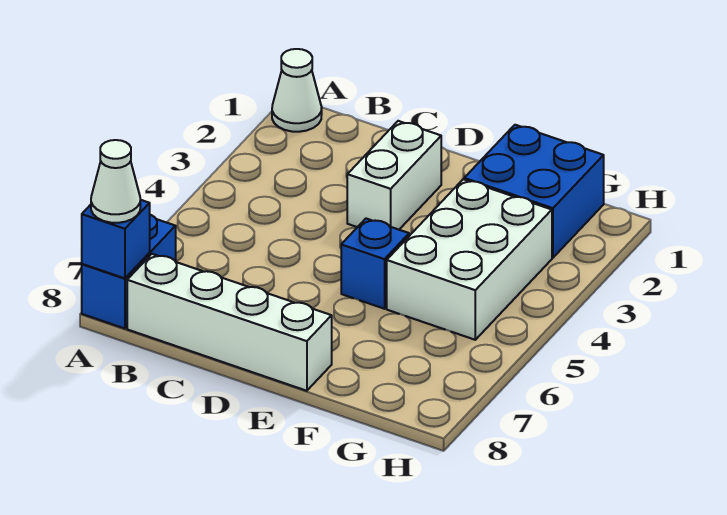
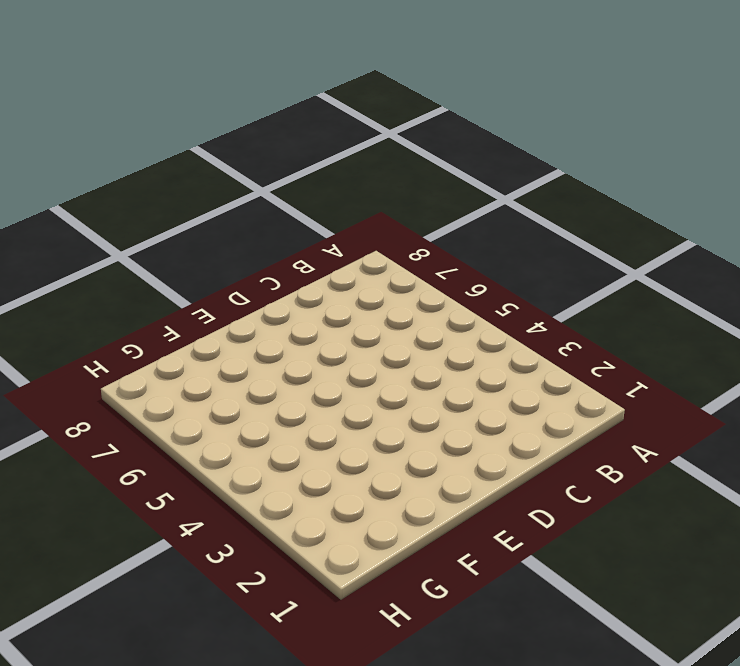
none -> white 1x1 cone [272,49,322,132]
none -> blue 1x2 brick [82,215,176,329]

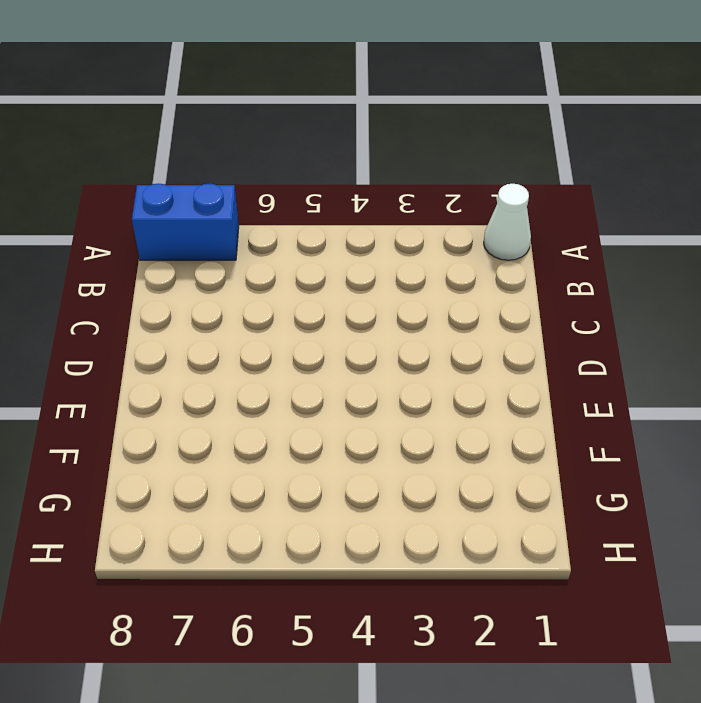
none -> white 1x4 brick [127,254,332,391]
none -> white 1x2 brick [347,121,441,230]

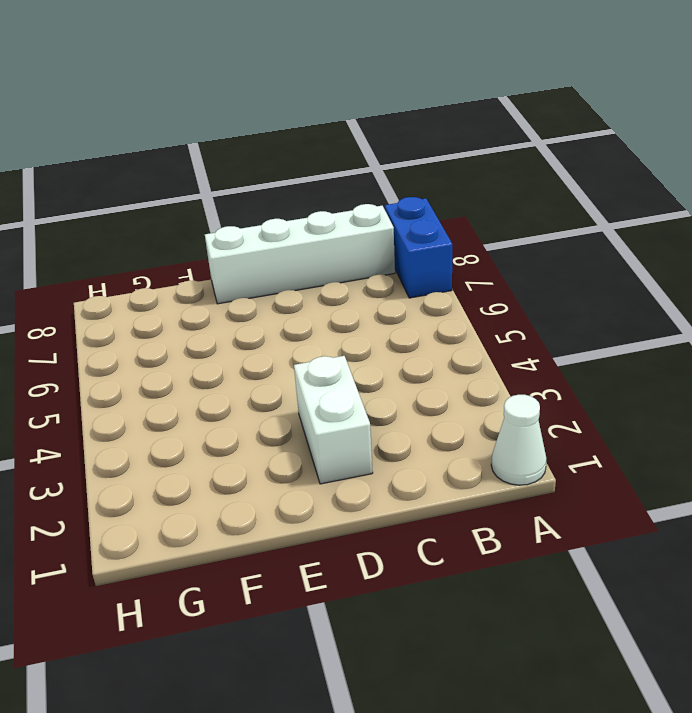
none -> blue 1x1 brick [341,219,409,309]
none -> blue 2x2 brick [464,125,604,258]

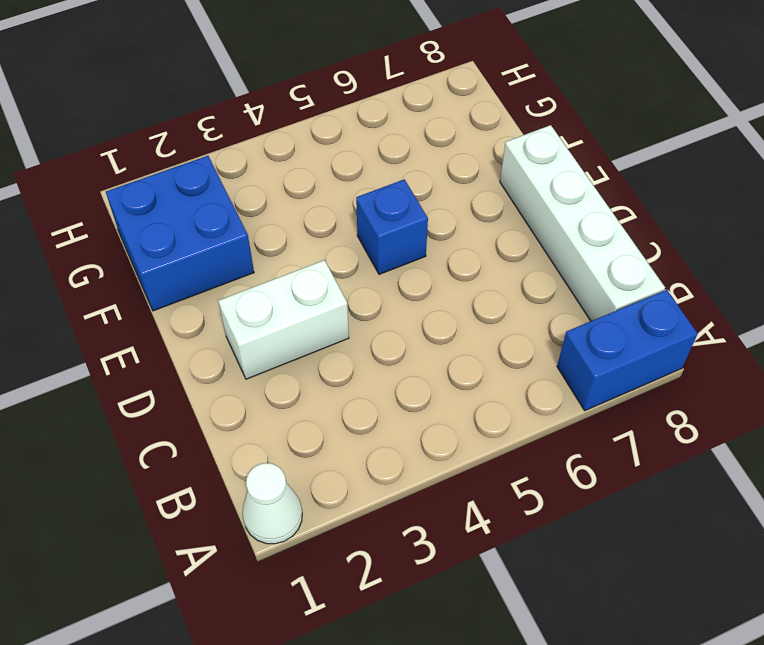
none -> white 2x3 brick [387,179,552,340]
none -> blue 1x1 brick [82,200,150,278]

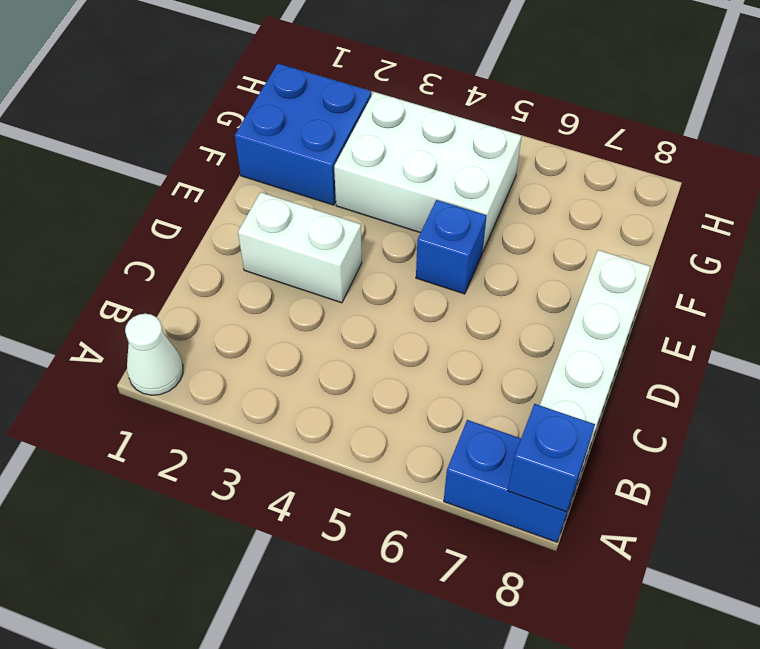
none -> white 1x1 cone [91,140,140,223]

